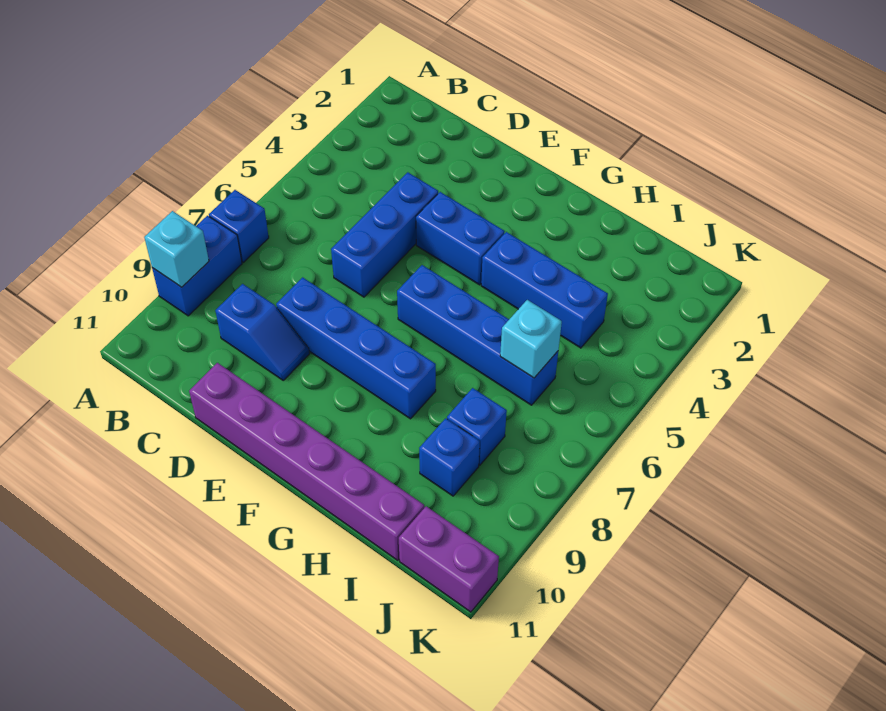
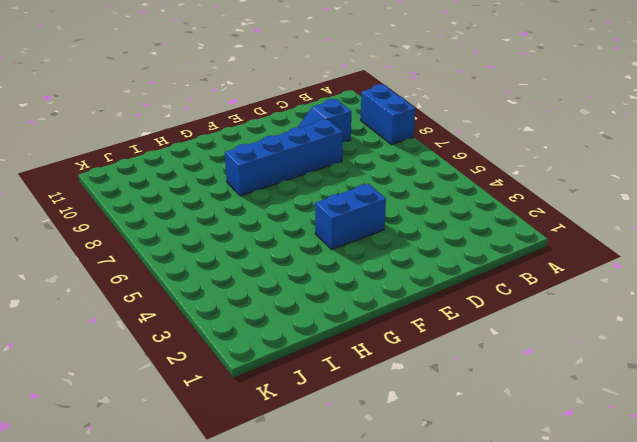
none -> blue 1x1 brick [209,190,269,262]
none -> blue 1x3 brick [331,172,438,297]
none -> purple 1x6 brick [189,363,424,560]

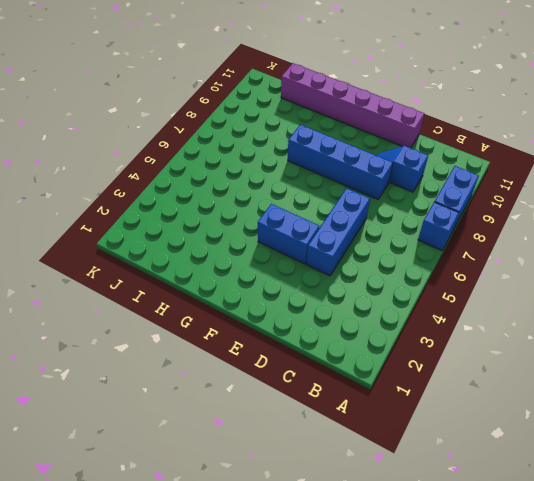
none -> blue 1x4 brick [397,265,558,405]
none -> blue 1x3 brick [481,232,608,348]
none -> blue 1x1 brick [447,388,507,465]

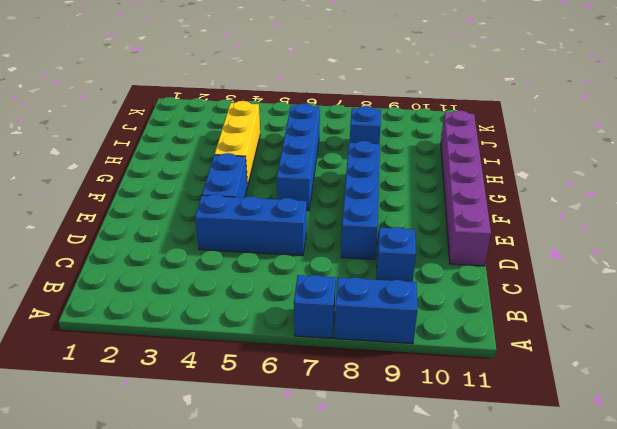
yellow 1x3 brick [215,101,260,187] -> blue 1x3 brick [481,232,608,348]
none -> blue 1x1 brick [419,418,480,496]
none -> purple 1x2 brick [399,506,499,612]
none -> cyan 1x1 brick [144,211,209,287]

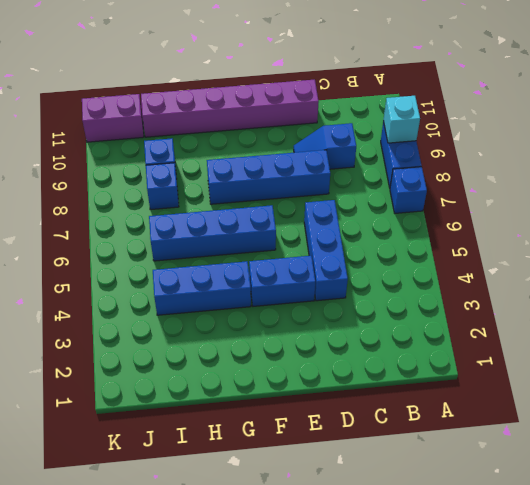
none -> cyan 1x1 brick [500,300,562,378]

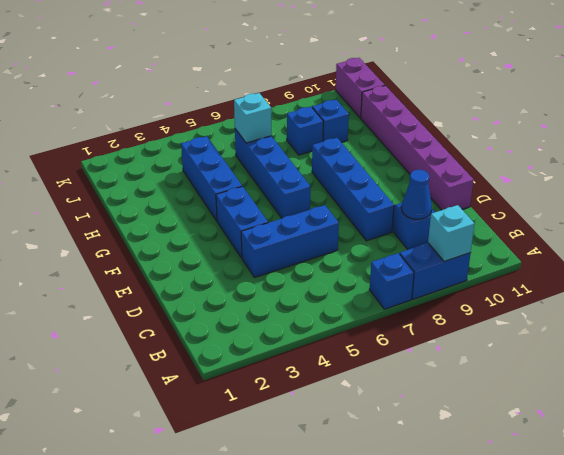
blue 1x1 cone [402,170,432,219] -> none

